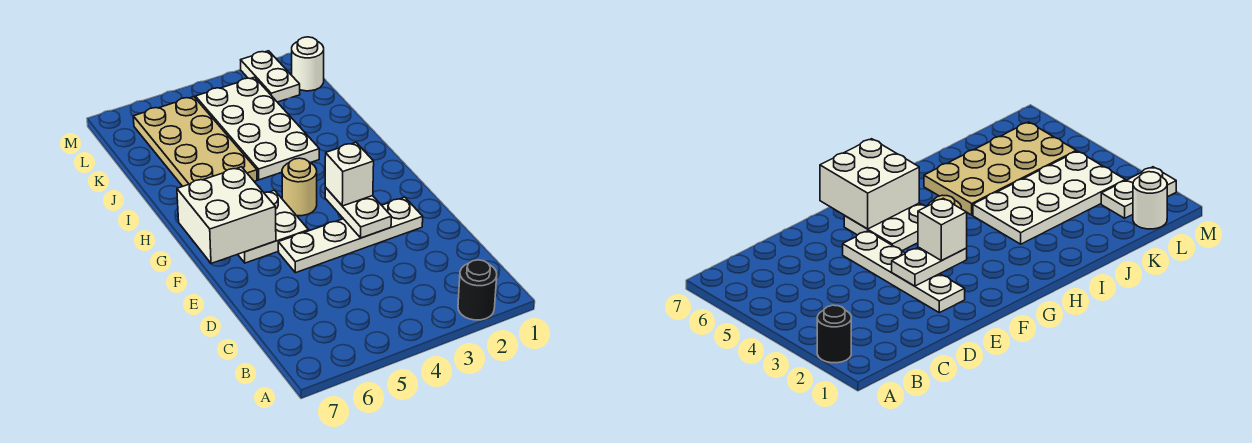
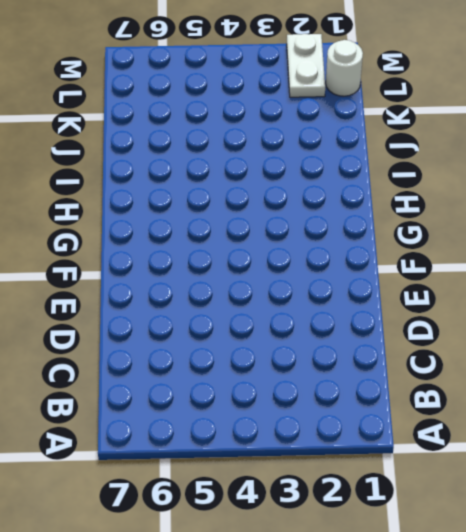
none -> black 1x1 round brick [458,260,497,320]
none -> white 1x4 plate [278,197,423,273]

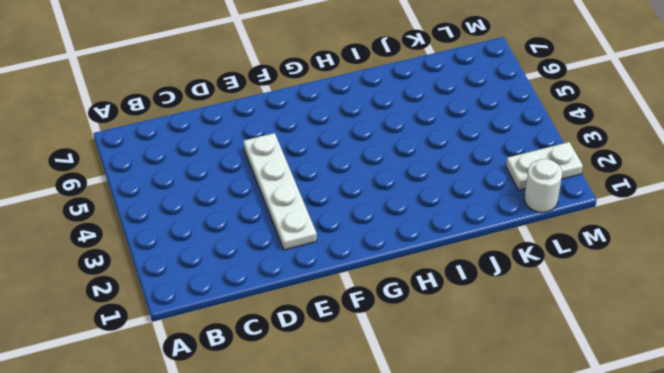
none -> black 1x1 round brick [458,260,497,320]
none -> white 2x2 plate [238,190,309,263]

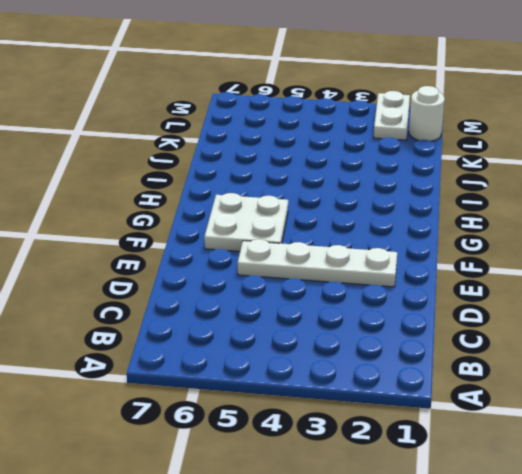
none -> black 1x1 round brick [458,260,497,320]
none -> tan 1x1 round brick [282,158,317,216]

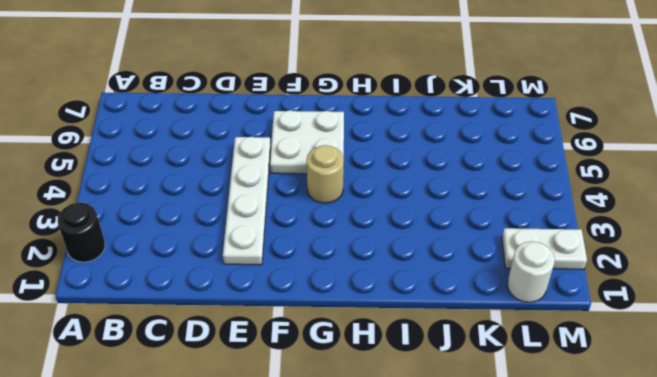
none -> white 2x4 plate [195,77,319,180]
none -> tan 2x4 plate [133,97,257,186]

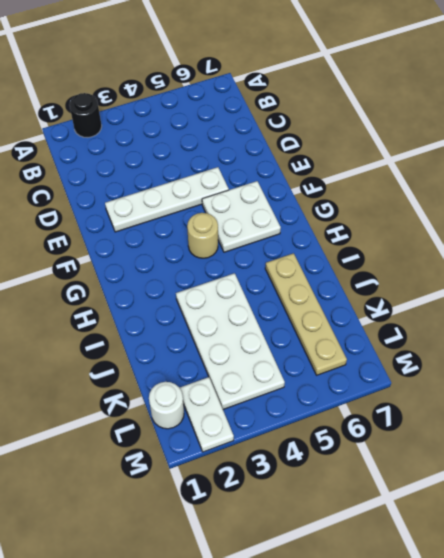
tan 1x4 plate [265,253,347,375] -> tan 2x4 plate [133,97,257,186]
none -> white 1x2 plate [325,188,391,238]
none -> white 2x2 brick [177,167,276,264]

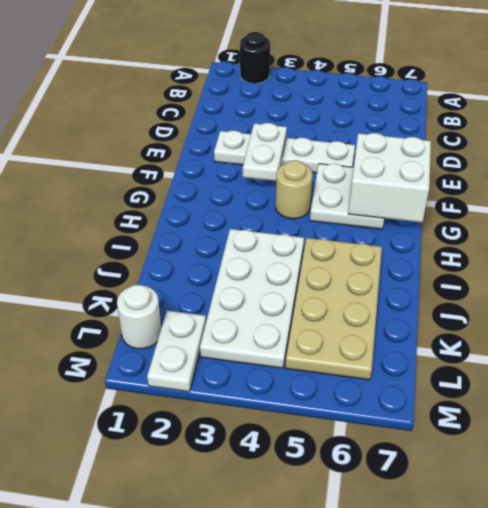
none -> white 1x1 brick [325,142,374,206]

